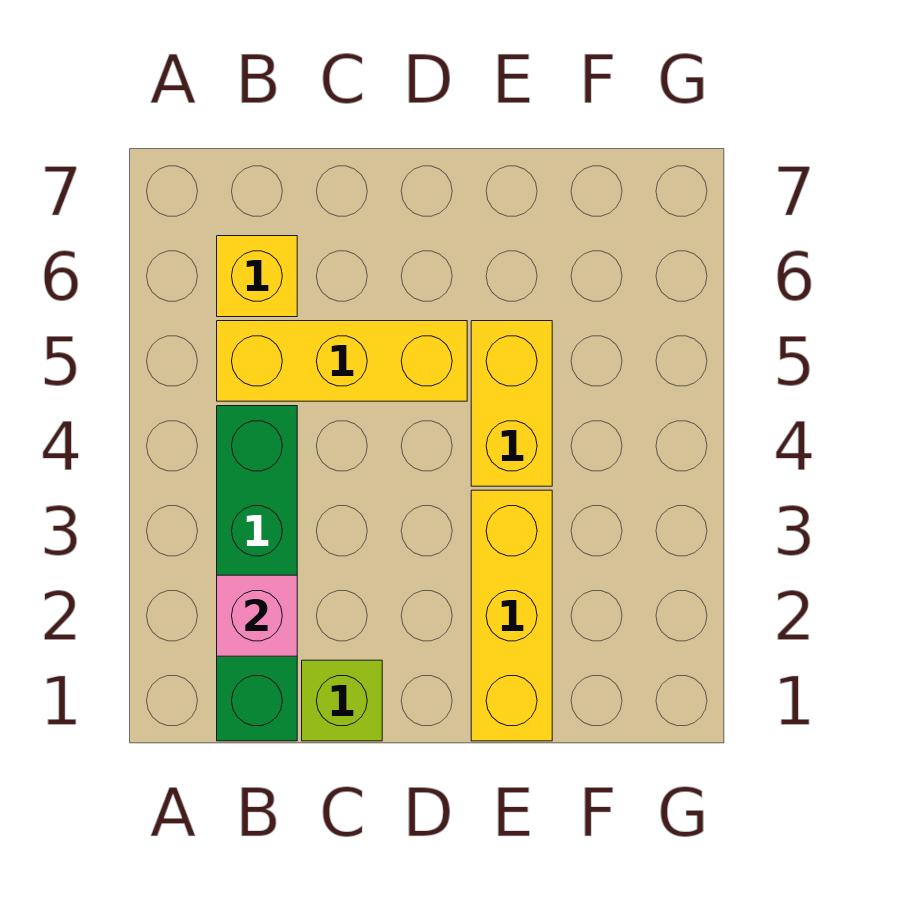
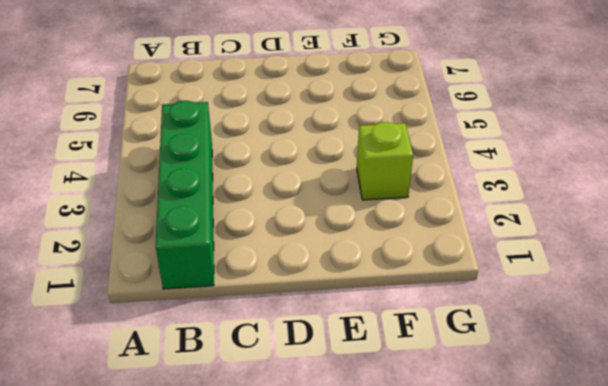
lime 1x1 brick [357,122,413,200] -> lime 1x1 brick moved to [302,660,382,741]
none -> yellow 1x3 brick [217,321,467,401]
none -> yellow 1x1 brick [217,236,297,317]

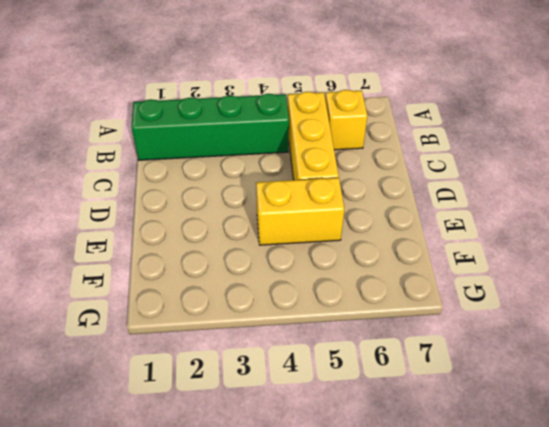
none -> lime 1x1 brick [302,660,382,741]
none -> yellow 1x3 brick [471,490,552,741]

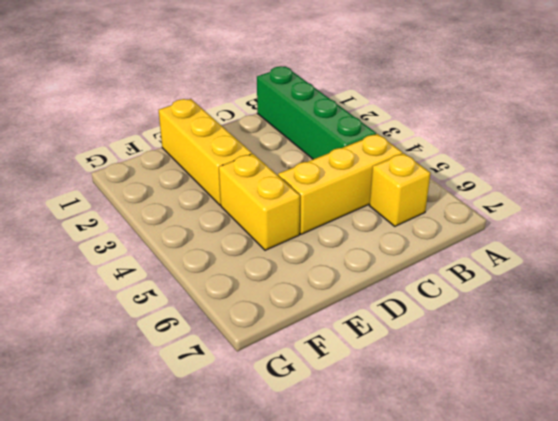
none -> lime 1x1 brick [302,660,382,741]
none -> pink 1x1 brick [217,575,297,656]

